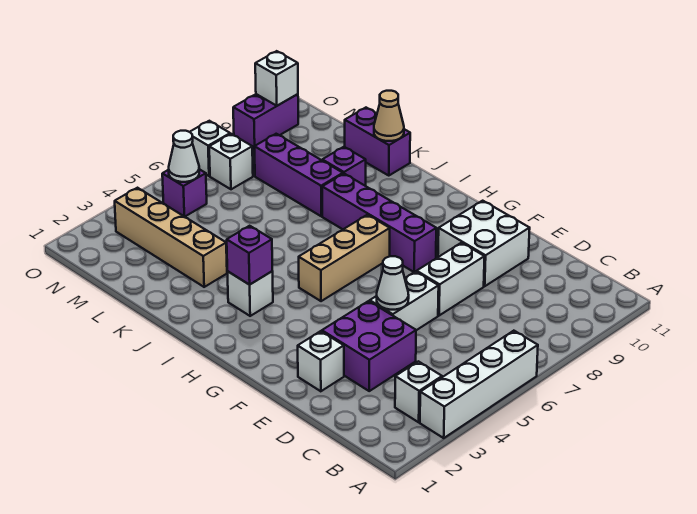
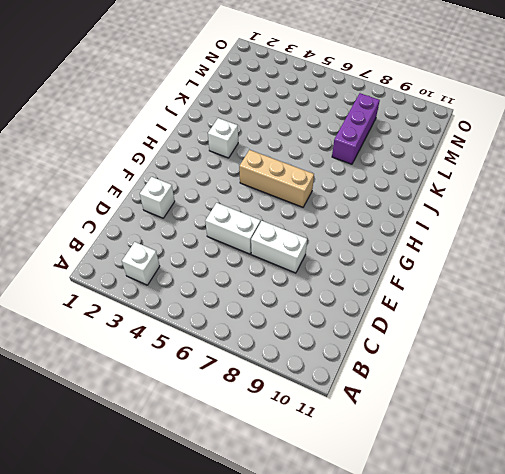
none -> white 1x4 brick [420,331,538,438]
none -> purple 2x2 brick [322,301,416,391]
none -> white 2x2 brick [438,201,530,286]

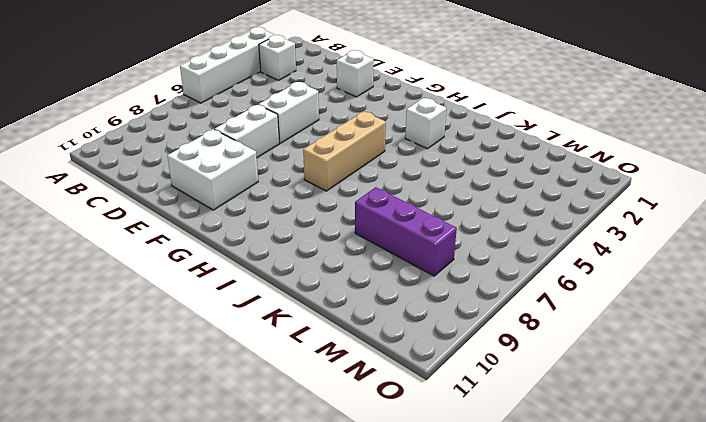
none -> purple 2x2 brick [322,301,416,391]
none -> purple 1x4 brick [322,174,436,272]
none -> tan 1x4 brick [115,188,227,287]

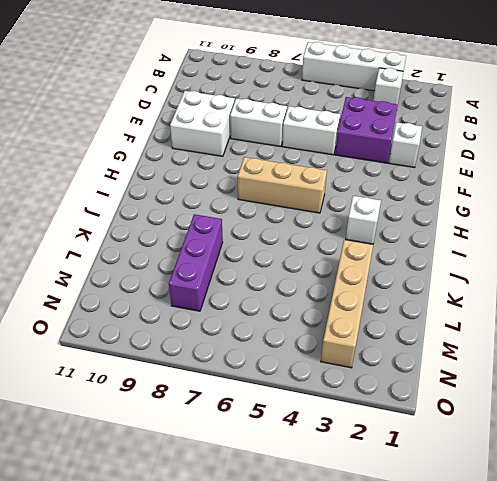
none -> purple 1x4 brick [322,174,436,272]
none -> purple 1x1 brick [322,147,366,186]
none -> purple 1x2 brick [345,108,410,176]

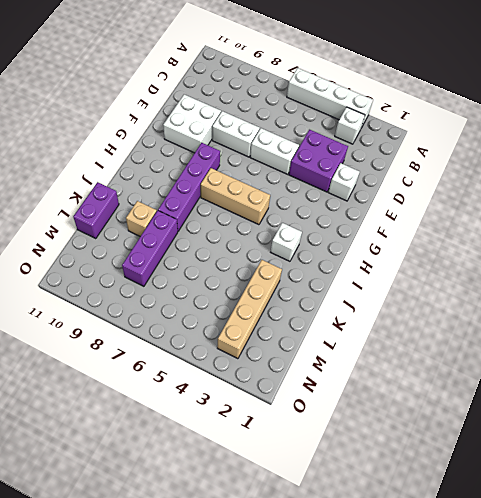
tan 1x1 brick [126,201,157,237] -> purple 1x1 brick [322,147,366,186]
none -> purple 1x1 brick [162,169,207,217]
none -> white 1x1 brick [209,134,253,189]
none -> white 1x1 brick [190,121,230,176]

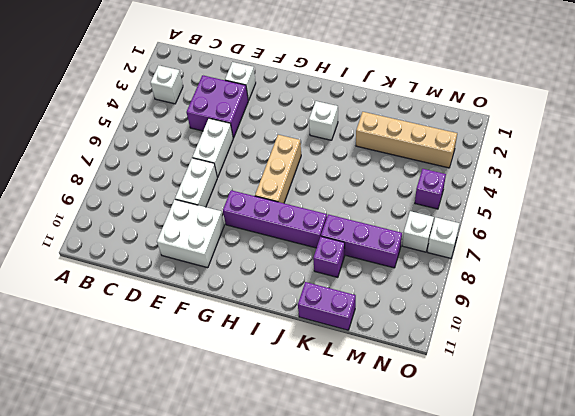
none -> white 1x4 brick [420,331,538,438]
none -> purple 1x2 brick [233,94,298,150]
none -> white 1x1 cone [377,256,409,310]

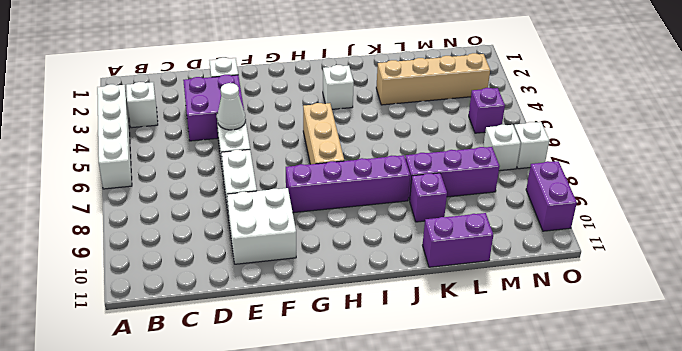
none -> purple 1x1 brick [227,226,272,285]
none -> tan 1x1 cone [374,91,404,141]
none -> white 1x1 cone [169,131,199,182]

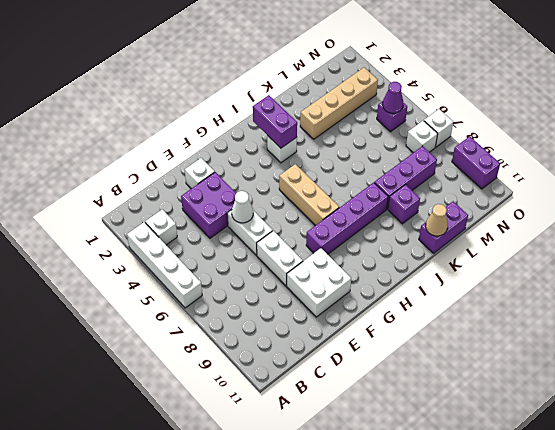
purple 1x2 brick [253,95,297,148] -> purple 1x1 brick [227,226,272,285]
purple 1x1 cone [383,82,403,113] -> white 1x1 cone [169,131,199,182]
none -> white 1x1 brick [255,51,298,106]

